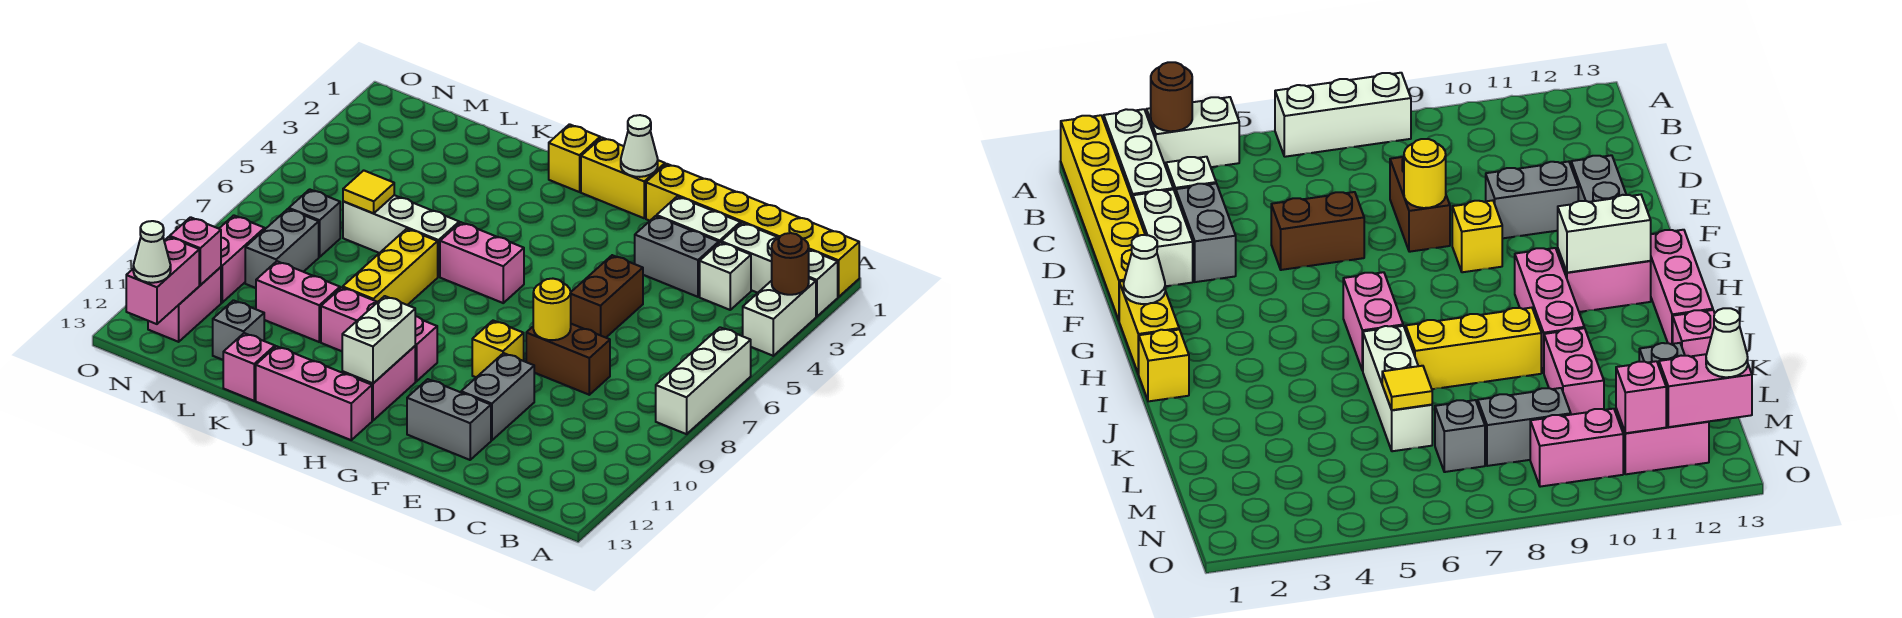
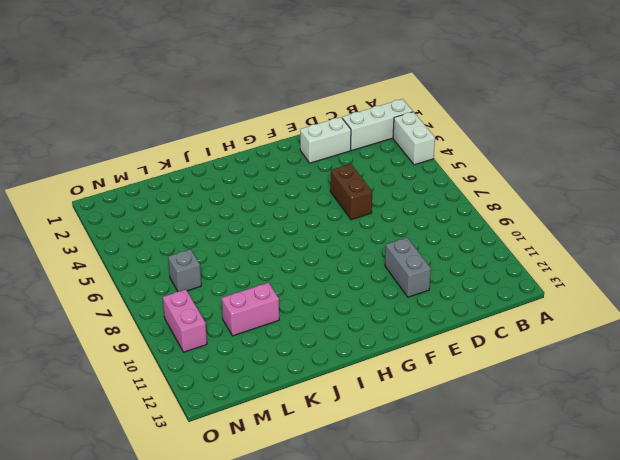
none -> yellow 1x6 brick [646,164,859,297]
none -> white 1x3 brick [656,327,751,434]
none -> white 1x1 brick [700,242,751,310]
none -> grey 1x2 brick [635,216,719,297]

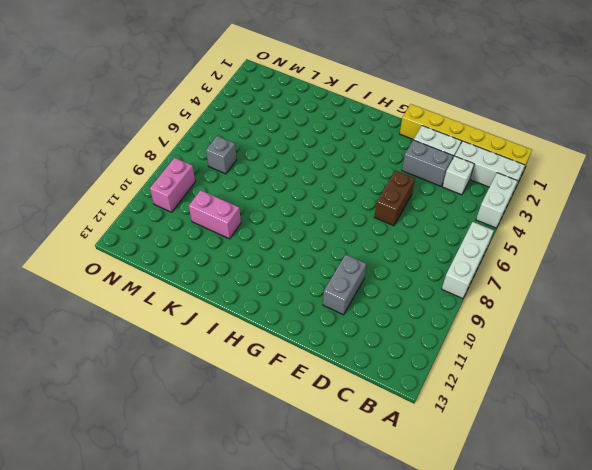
none -> brown 1x2 brick [526,324,610,395]
none -> grey 1x2 brick [407,379,491,460]
none -> yellow 1x1 brick [472,321,524,377]
none -> yellow 1x2 brick [581,138,665,218]

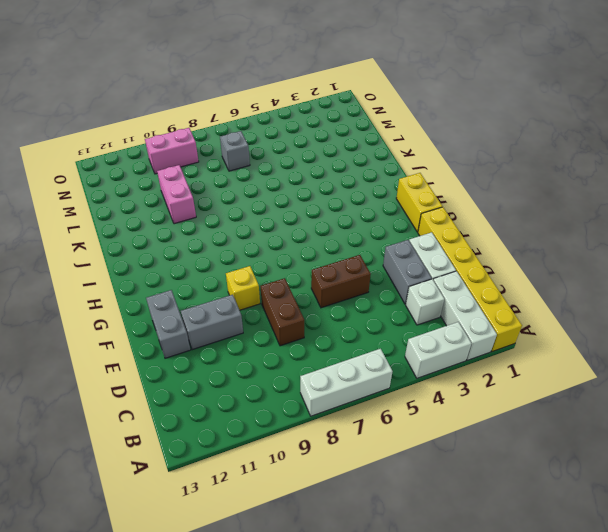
none -> pink 1x2 brick [440,222,524,303]
none -> pink 1x3 brick [321,287,437,381]
none -> pink 1x2 brick [342,346,415,421]
none -> pink 1x3 brick [256,346,372,440]

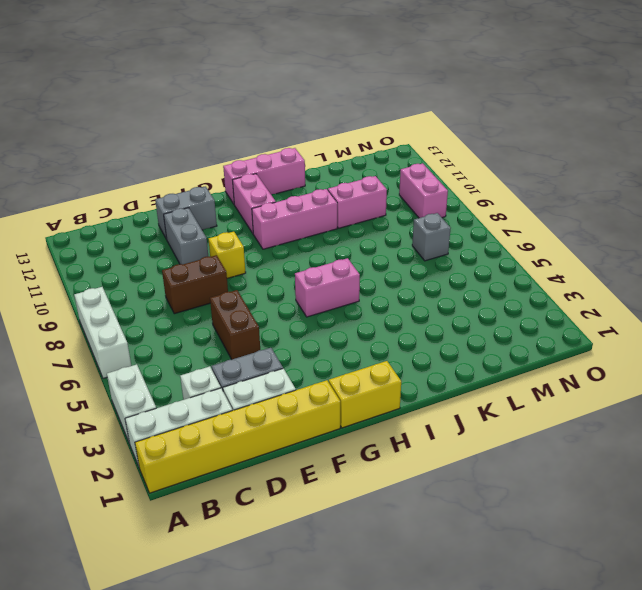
none -> yellow 1x1 brick [549,124,600,192]
none -> white 1x3 brick [343,195,459,277]
none -> yellow 1x3 brick [343,229,438,305]
none -> pink 1x1 brick [223,333,275,401]

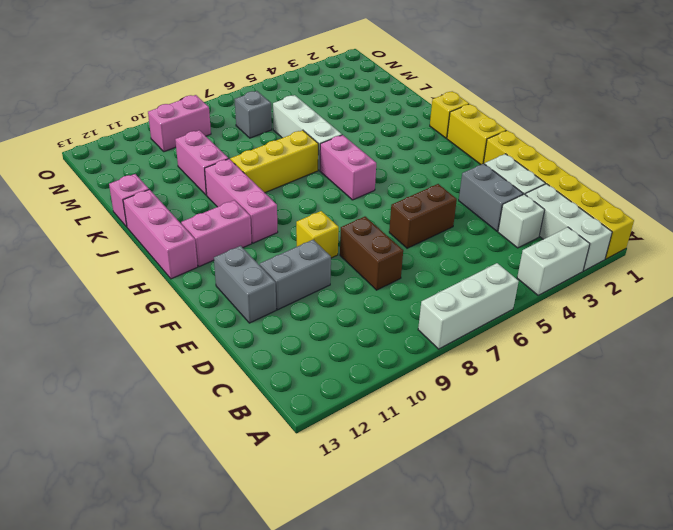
none -> grey 1x1 brick [213,300,264,360]
none -> grey 1x2 brick [245,209,319,288]
none -> pink 1x2 brick [148,267,221,342]
none -> brown 1x1 round brick [772,233,809,295]

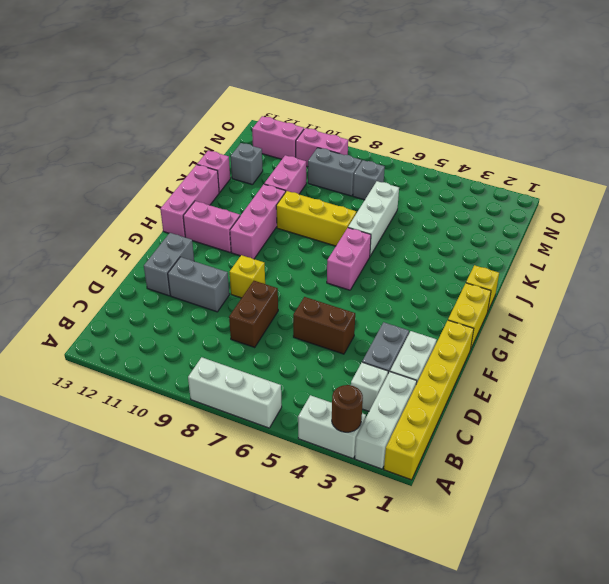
none -> yellow 1x1 round brick [533,279,571,340]
none -> white 1x1 cone [621,115,658,177]
none -> white 1x2 brick [342,296,415,383]
none -> yellow 1x1 tile [343,170,394,213]

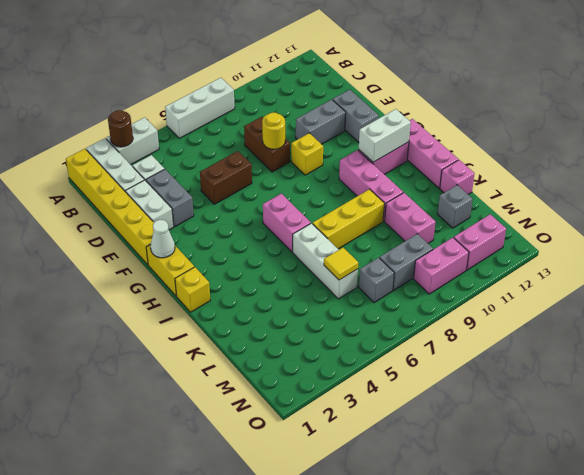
none -> pink 1x1 brick [170,217,221,285]
none -> pink 1x2 brick [126,237,199,324]
none -> white 1x1 cone [133,221,171,283]

